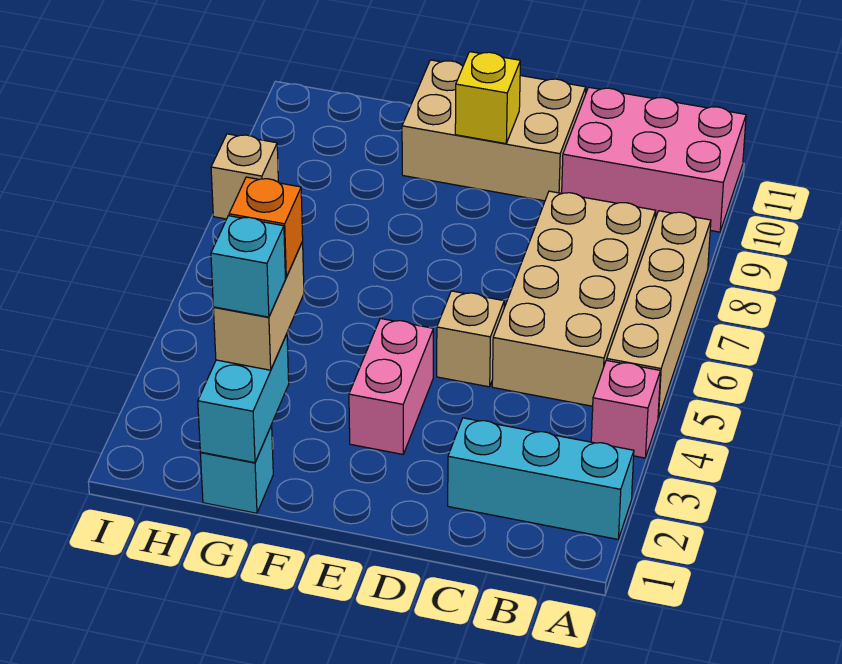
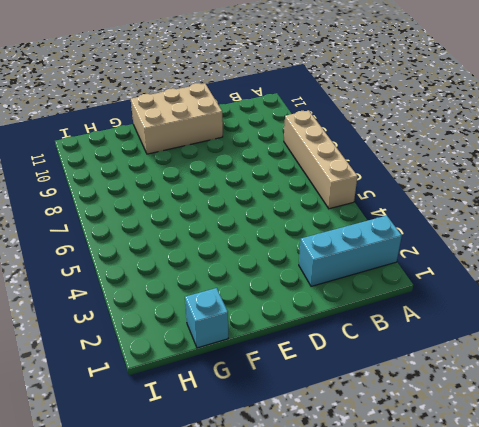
none -> pink 1x1 brick [591,360,661,458]
none -> pink 2x3 brick [562,87,746,232]
none -> tan 2x4 brick [492,191,656,406]

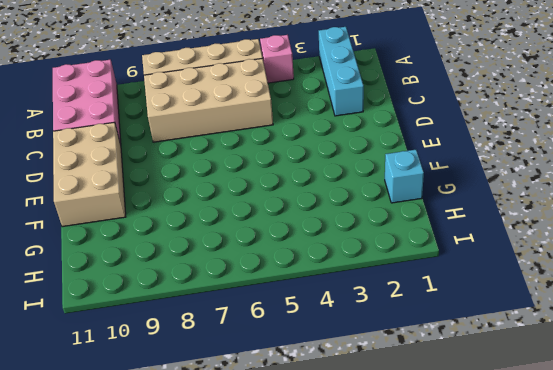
none -> tan 1x1 brick [437,291,504,387]
none -> pink 1x2 brick [349,318,433,454]
none -> tan 1x1 brick [211,134,278,219]

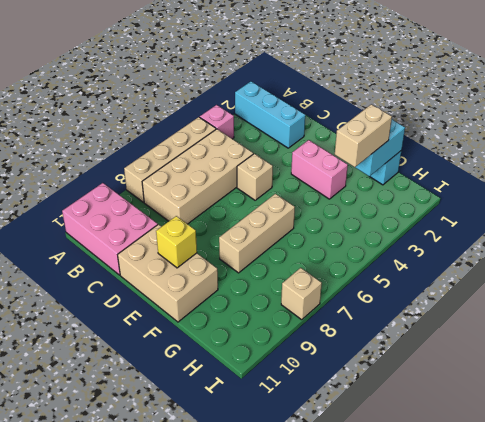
pink 1x2 brick [291,140,348,199] -> pink 1x2 brick turned to [349,318,433,454]
tan 1x3 brick [219,194,295,273] -> none
none -> cyan 1x1 brick [211,216,286,317]
none -> orange 1x1 brick [229,177,303,277]

